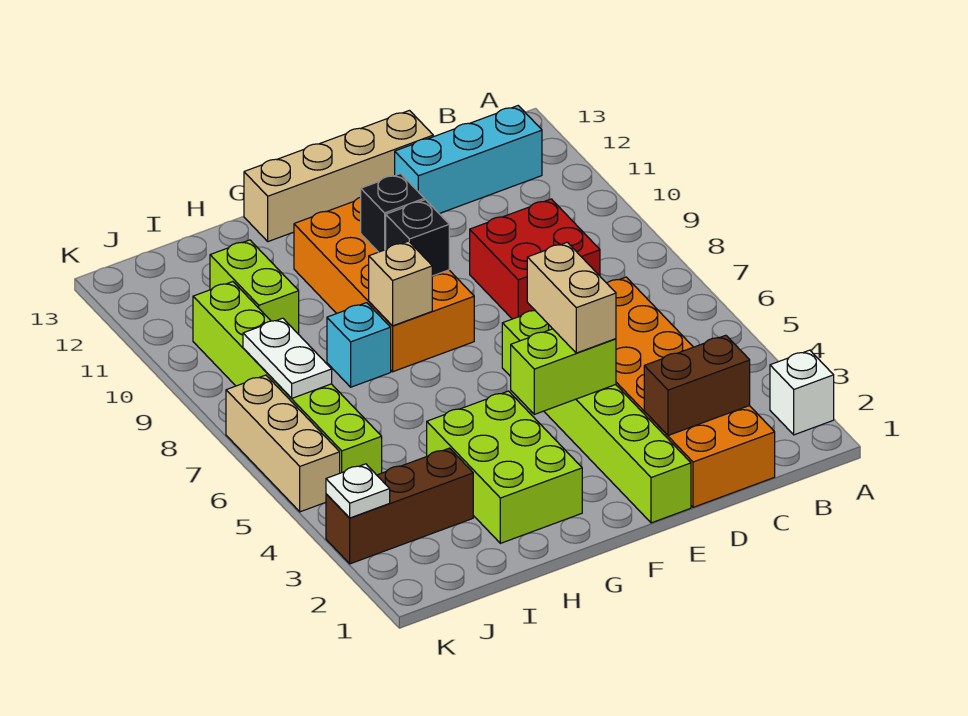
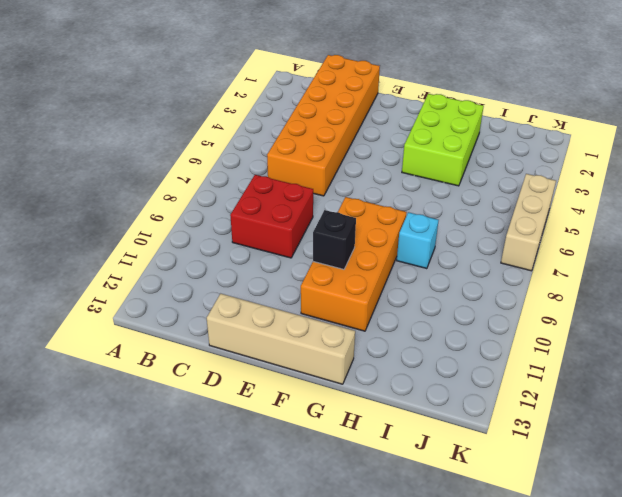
none -> white 1x1 brick [770,350,834,435]
none -> cyan 1x3 brick [395,106,542,213]
none -> lime 1x6 brick [502,311,691,523]

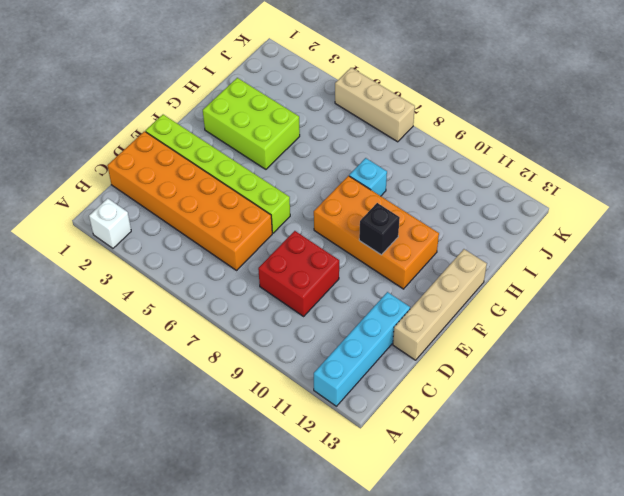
cyan 1x4 brick [314,292,410,406] -> cyan 1x3 brick [395,106,542,213]
none -> brown 1x3 brick [326,448,473,564]
none -> lime 1x2 brick [210,240,299,334]
none -> lime 1x6 brick [193,282,382,475]

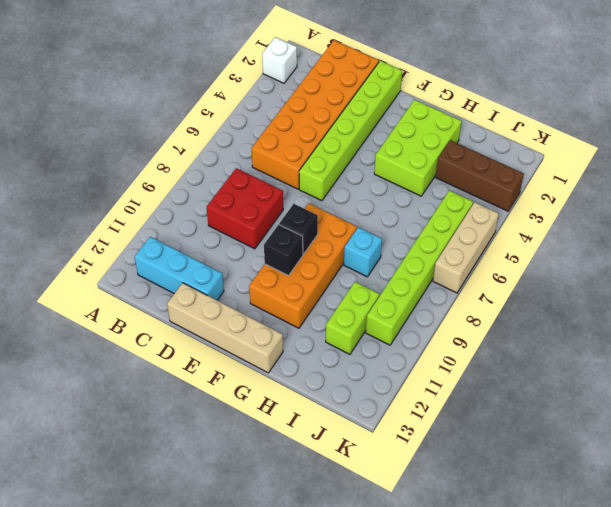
none -> brown 1x2 brick [644,335,750,435]
none -> lime 1x2 brick [511,329,616,414]
none -> tan 1x1 brick [369,241,432,326]

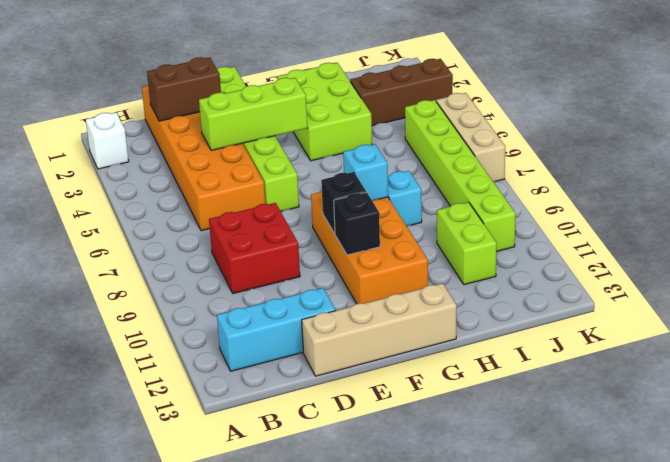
lime 1x3 brick [199,78,307,150] -> lime 1x2 brick [511,329,616,414]
cyan 1x1 brick [343,144,388,201] -> tan 1x1 brick [369,241,432,326]
none -> white 1x2 plate [243,318,332,398]
none -> white 1x1 plate [326,464,390,518]
none -> tan 1x2 brick [527,242,616,353]

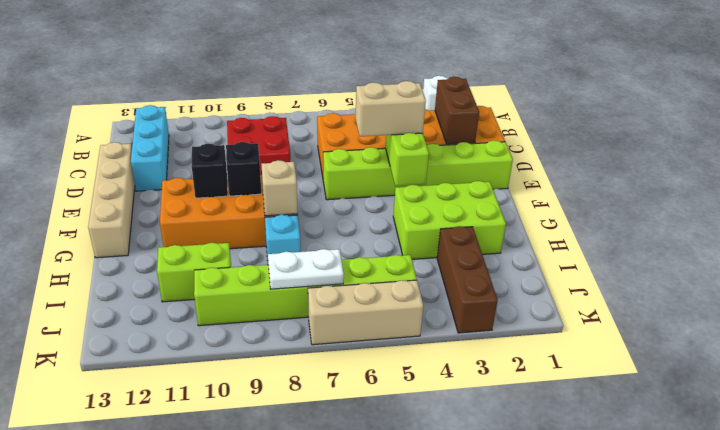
none -> white 1x1 plate [326,464,390,518]

